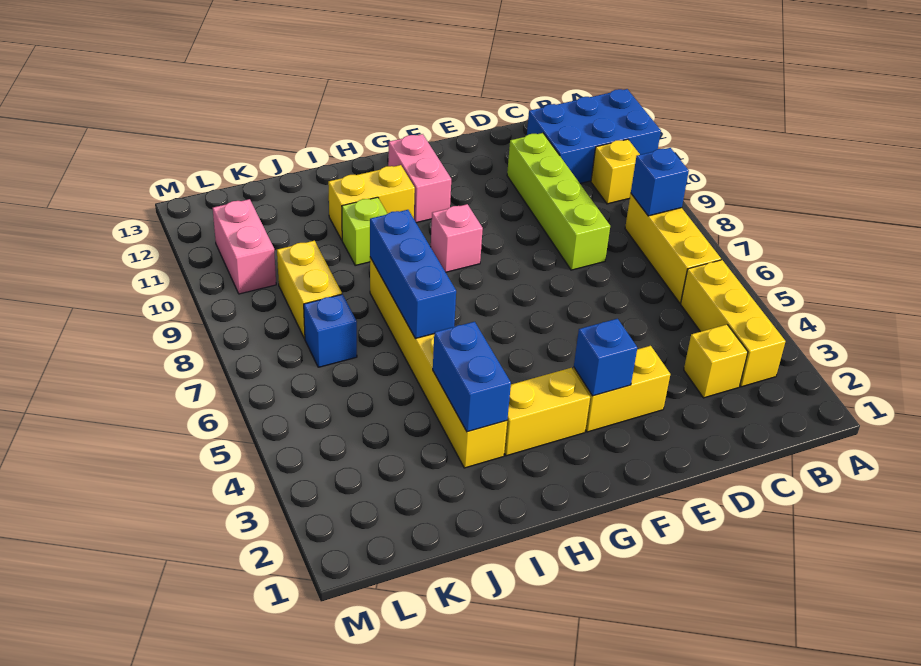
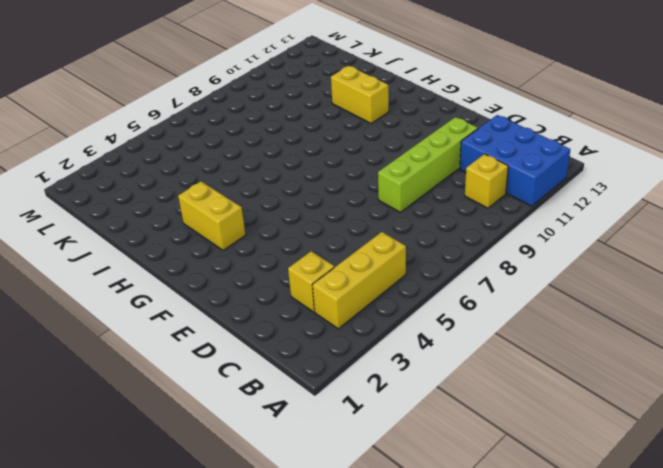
none -> yellow 1x3 brick [625,194,721,303]
none -> yellow 1x2 brick [573,346,671,432]
none -> pink 1x1 brick [431,204,483,272]

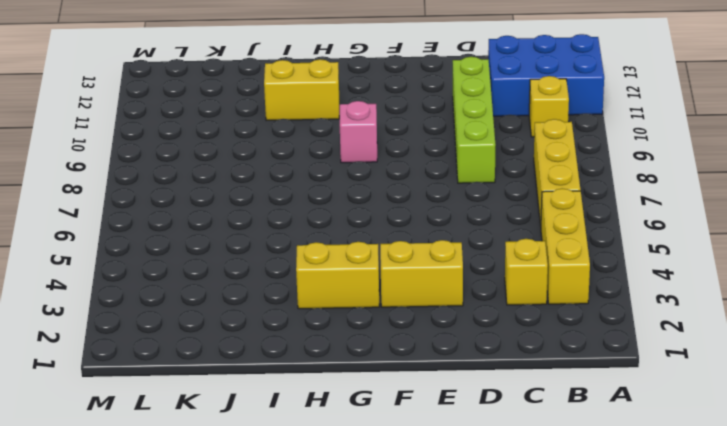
none -> pink 1x2 brick [388,134,451,223]
none -> yellow 1x6 brick [370,258,507,468]
none -> lime 1x1 brick [342,197,387,265]

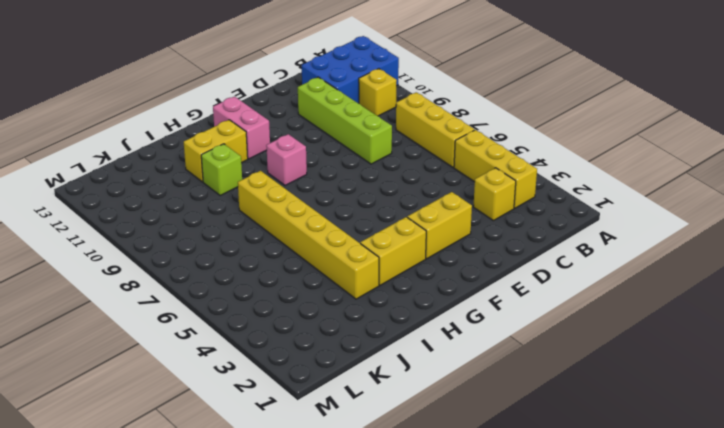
none -> blue 1x1 brick [304,294,357,367]
none -> yellow 1x2 brick [277,241,342,339]
none -> pink 1x2 brick [213,199,276,294]

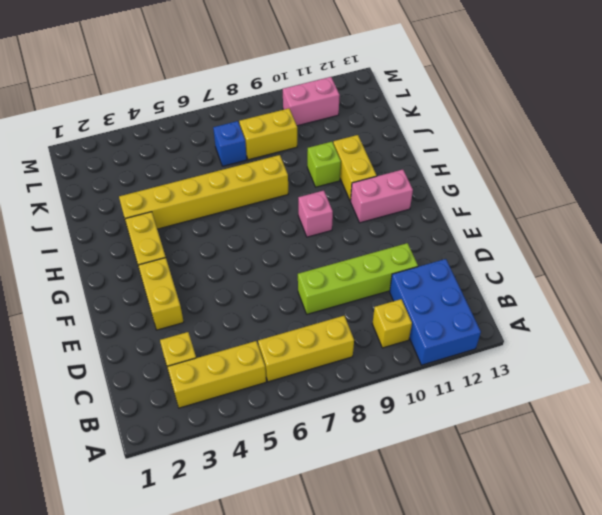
none -> blue 1x1 brick [631,148,689,216]
none -> blue 1x1 brick [574,319,637,396]
none -> blue 1x2 brick [433,322,511,432]

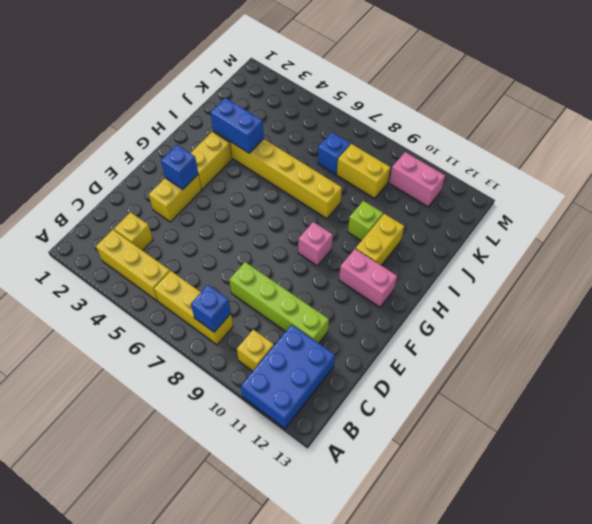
none -> blue 1x3 brick [370,210,456,339]

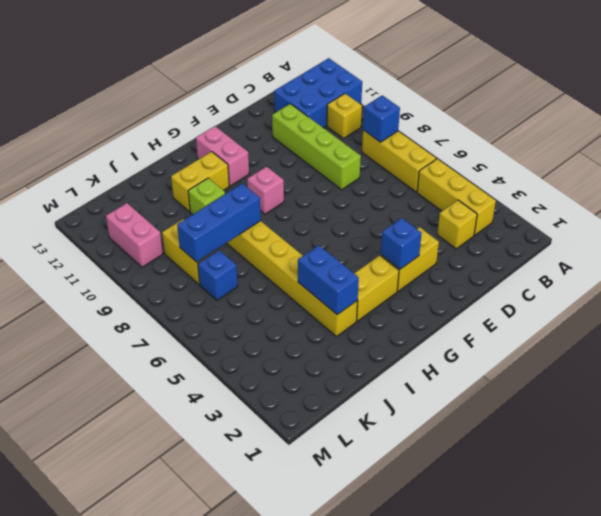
blue 1x3 brick [177,184,261,262] -> blue 1x3 brick turned to [370,210,456,339]

